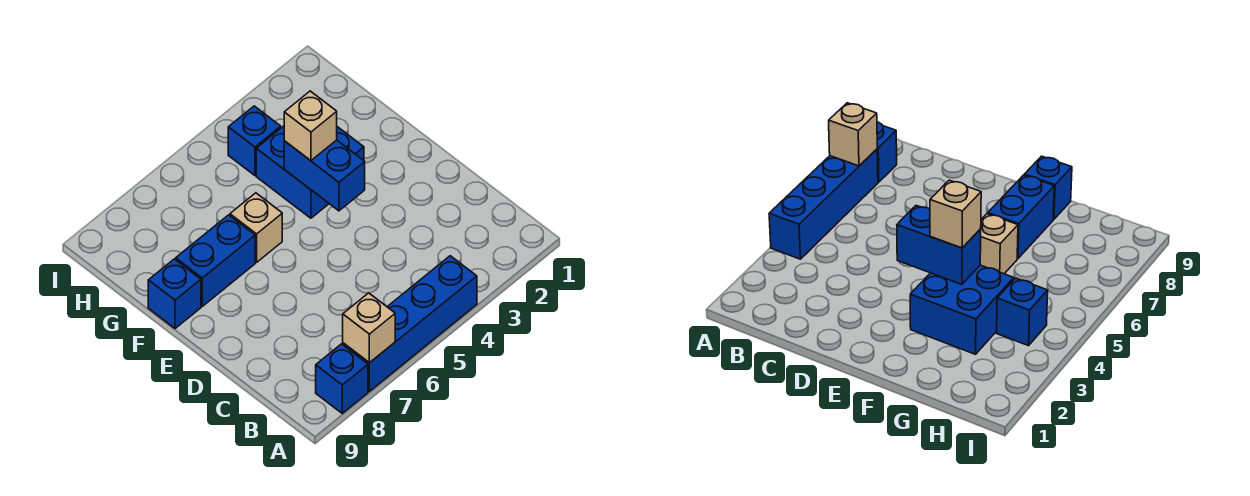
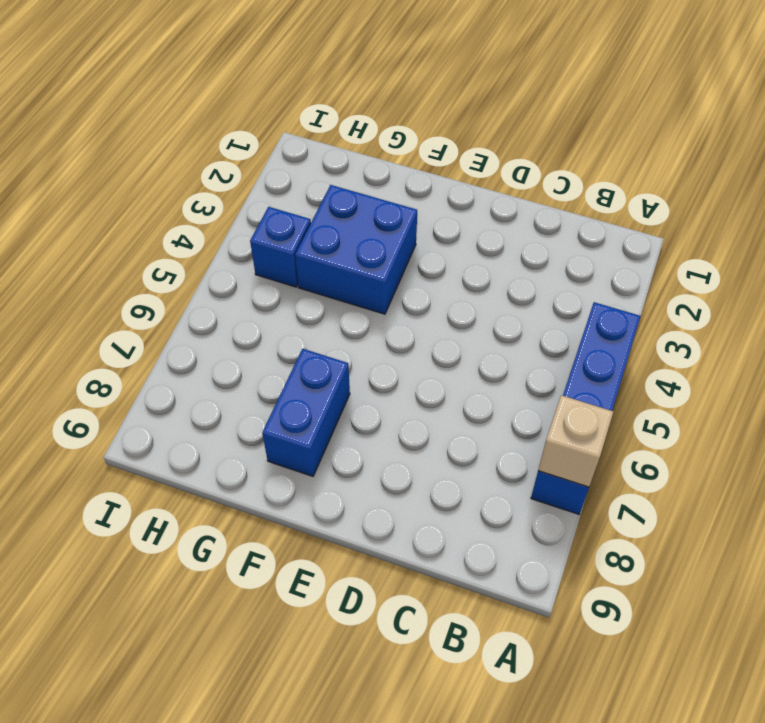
none -> blue 1x1 brick [316,344,368,413]
none -> tan 1x1 brick [230,193,282,262]

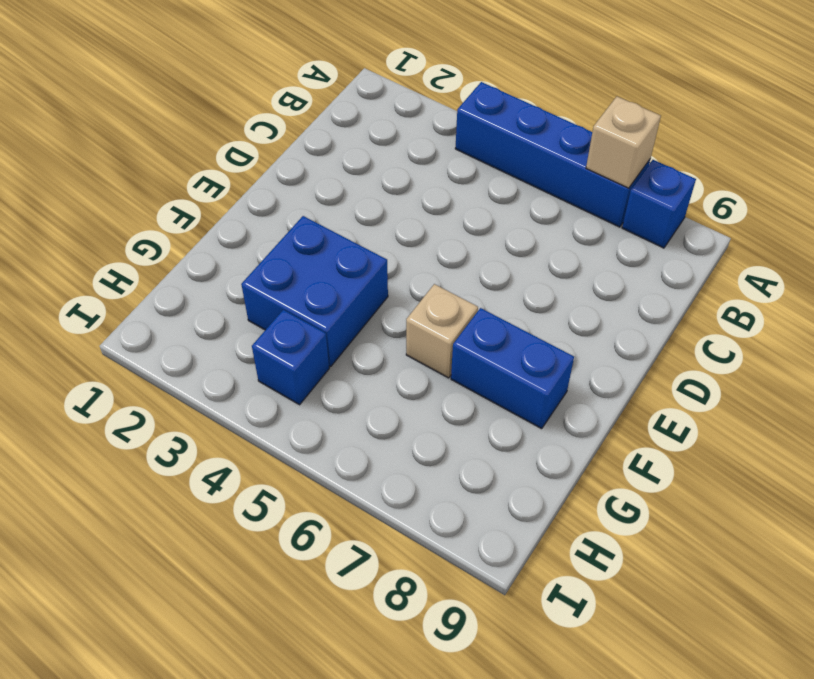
none -> blue 1x1 brick [148,259,201,328]
none -> blue 1x2 brick [284,140,365,211]

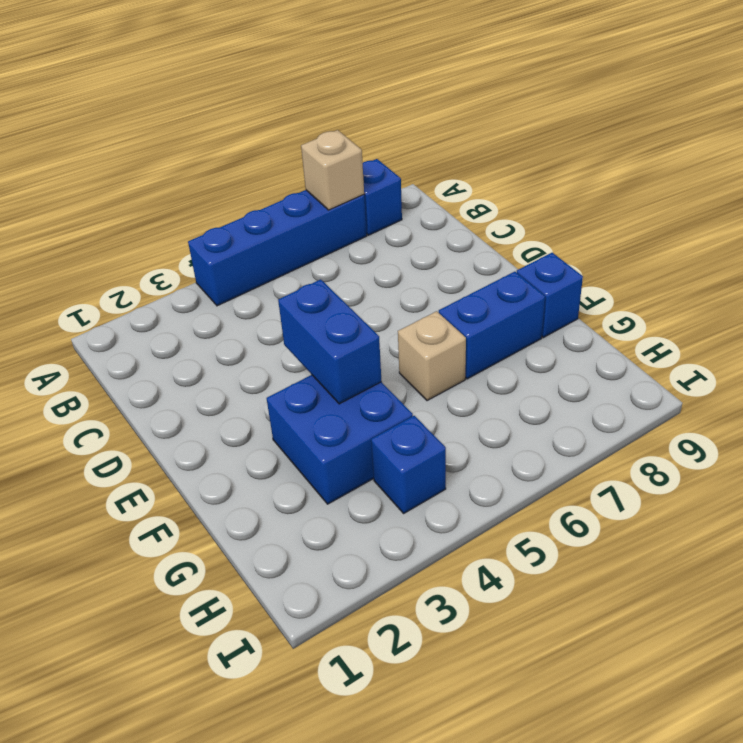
none -> tan 1x1 brick [284,91,337,161]

